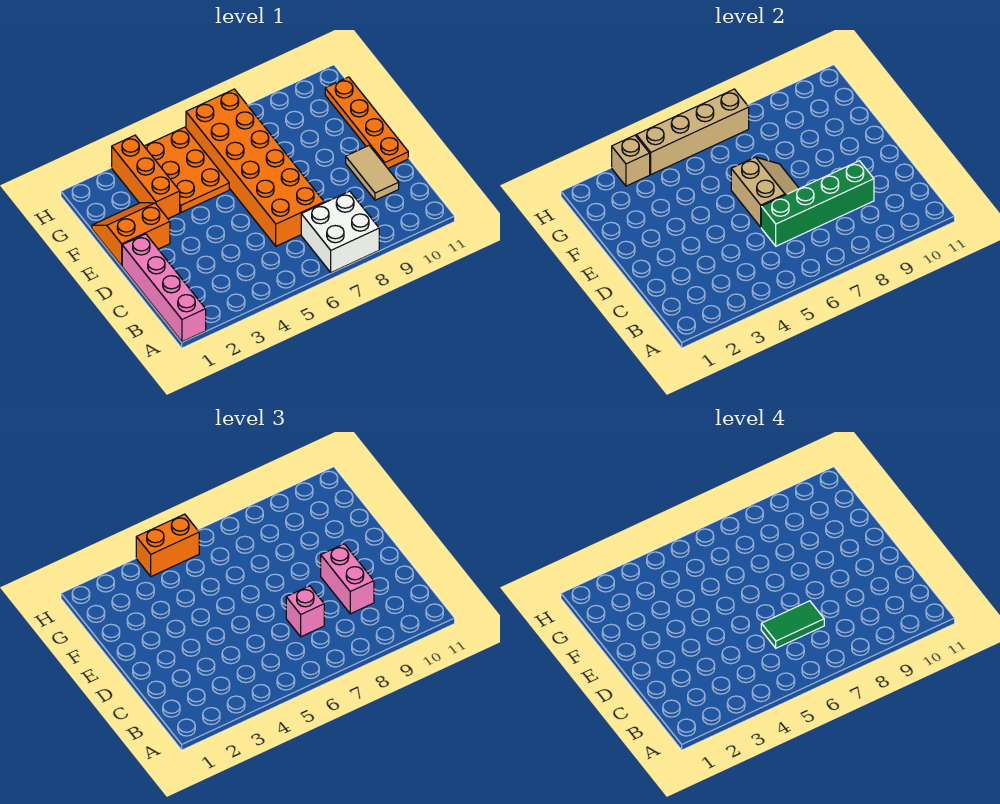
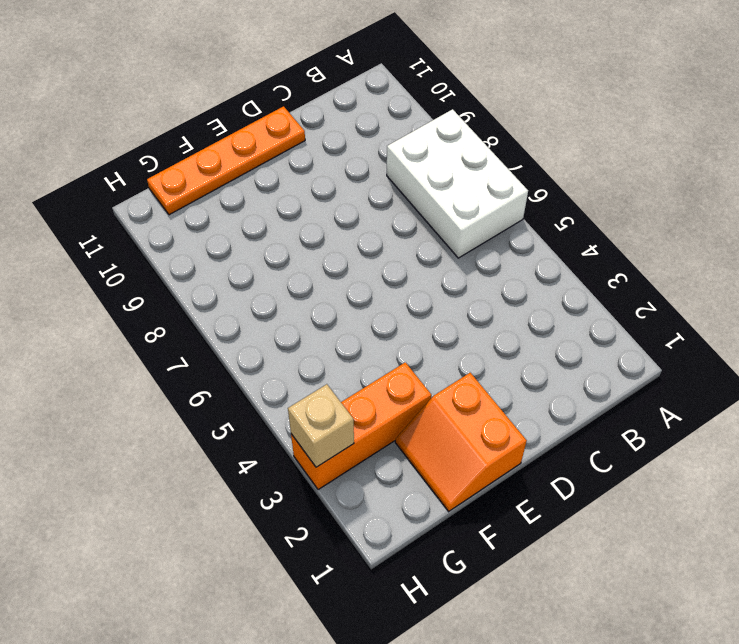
white 2x3 brick [387,109,528,258] -> white 2x2 brick [301,191,379,273]
none -> pink 1x4 brick [122,234,206,342]
none -> orange 2x6 brick [186,89,324,246]
none -> tan 1x2 tile [346,146,399,200]

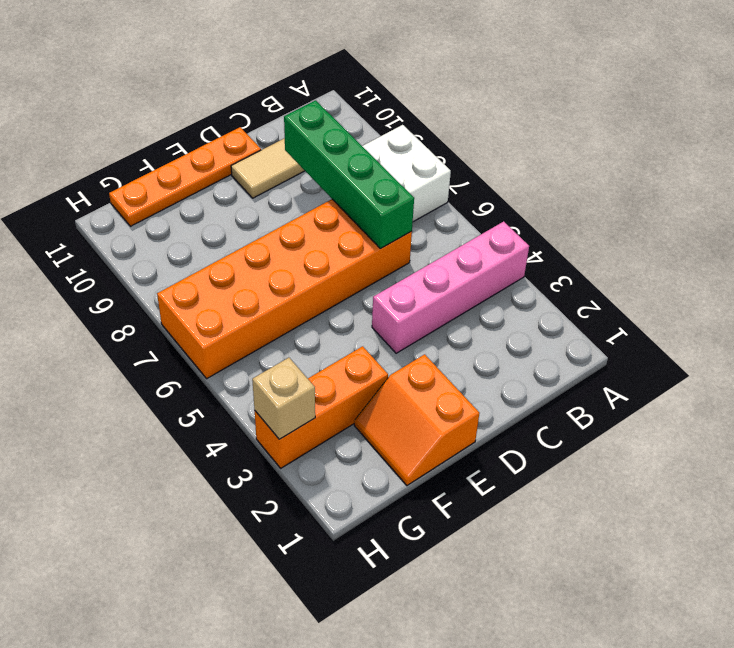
pink 1x4 brick [372,221,529,353] -> pink 1x4 brick moved to [122,234,206,342]
none -> orange 2x3 plate [144,127,229,212]
none -> tan 2x2 slope [731,157,799,227]
none -> tan 1x4 brick [636,89,749,174]

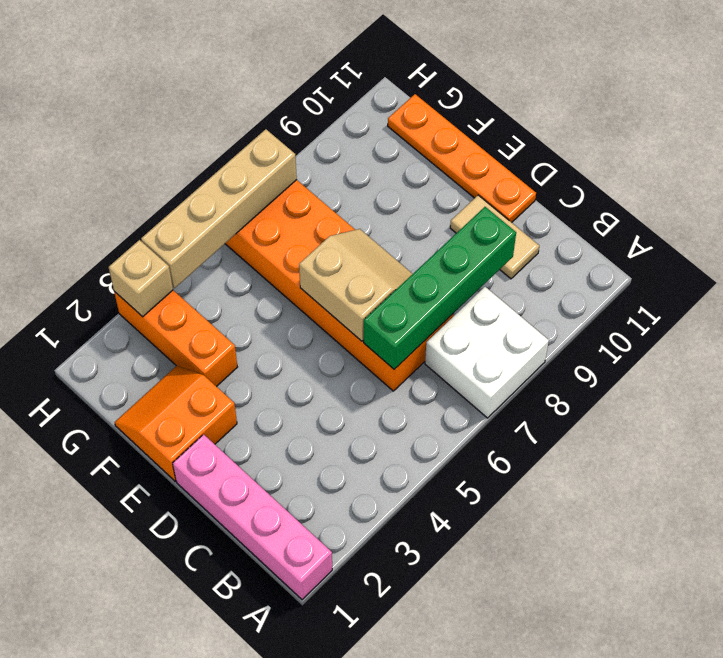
none -> orange 2x3 plate [144,127,229,212]
none -> pink 1x1 brick [286,586,324,637]
none -> pink 1x2 brick [321,544,374,614]

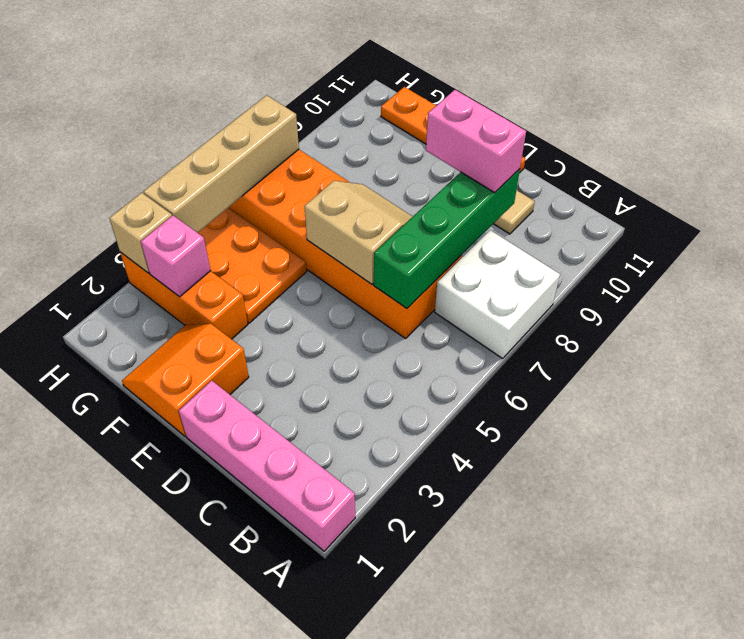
pink 1x1 brick [141,215,211,297] -> pink 1x1 brick moved to [286,586,324,637]
none -> orange 1x2 brick [136,514,199,576]
none -> green 1x2 tile [761,601,824,648]

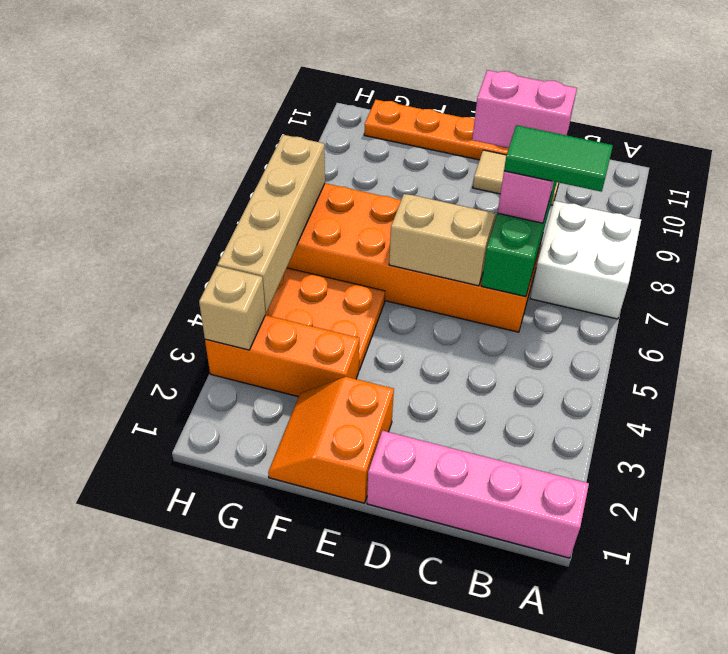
green 1x2 tile [504,125,613,192] -> green 1x2 tile turned to [761,601,824,648]
none -> orange 1x2 brick [136,514,199,576]

